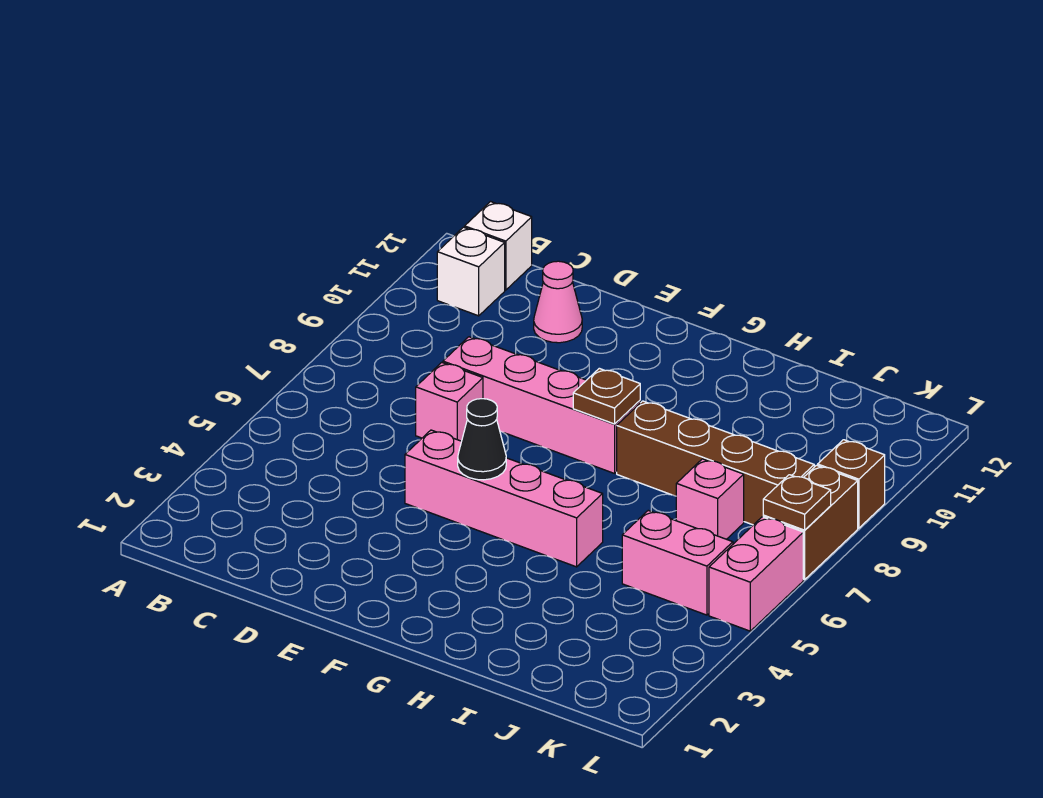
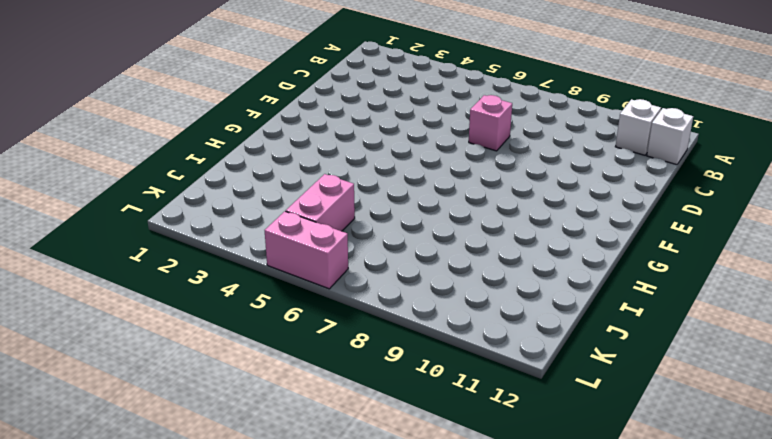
none -> pink 1x4 brick [443,337,640,473]
none -> pink 1x1 cone [534,261,582,343]
none -> pink 1x4 brick [405,430,603,567]

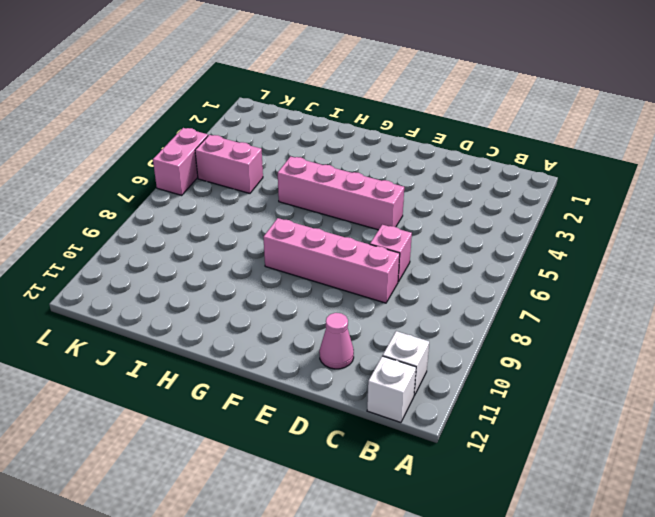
none -> brown 1x4 brick [617,401,814,525]
none -> pink 1x1 brick [676,459,744,539]
none -> brown 1x2 brick [763,465,858,580]

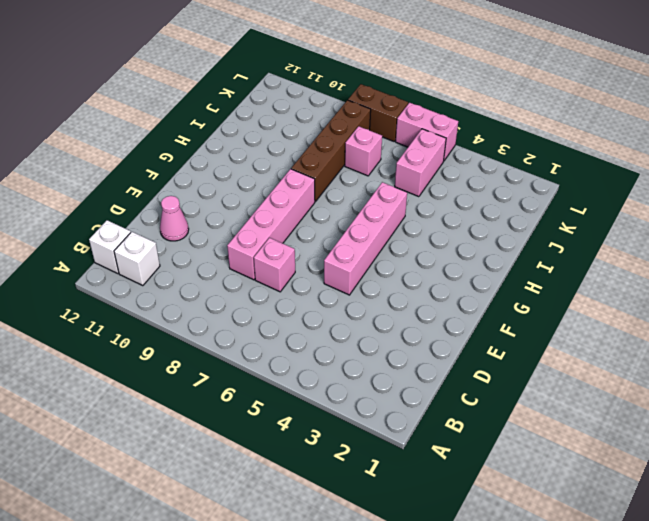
none -> brown 1x1 brick [818,440,885,528]
none -> black 1x1 cone [458,399,506,480]
none -> brown 1x1 plate [573,368,640,424]

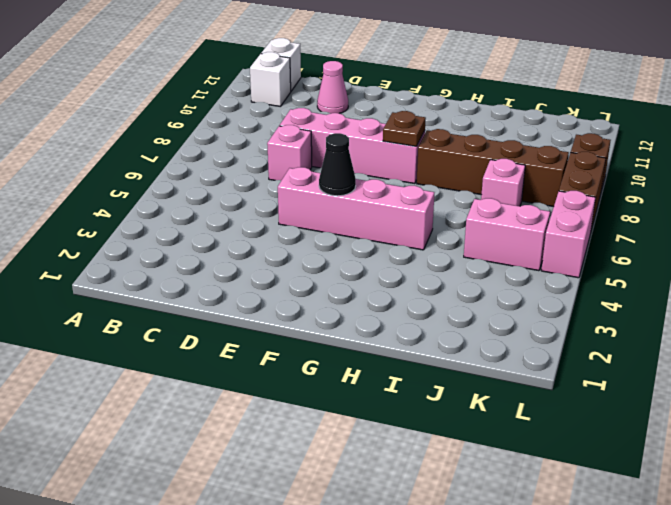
none -> brown 1x1 plate [763,475,831,530]

